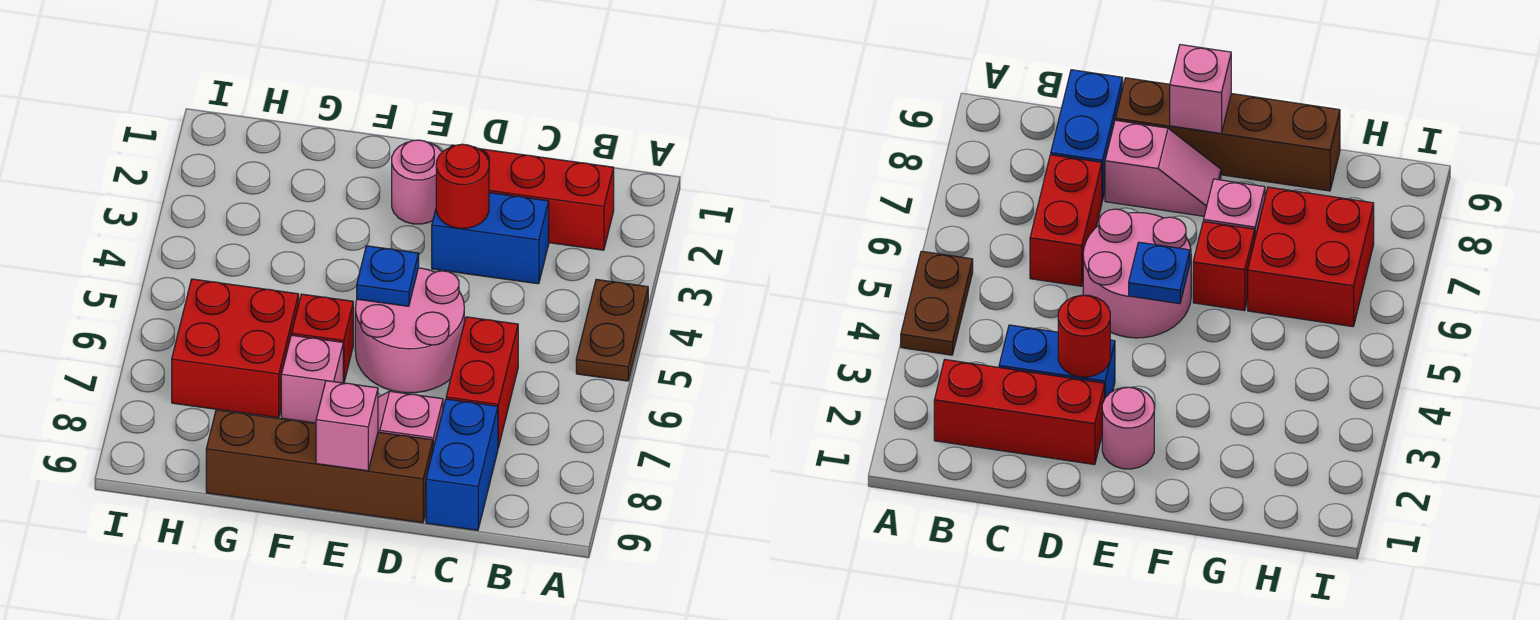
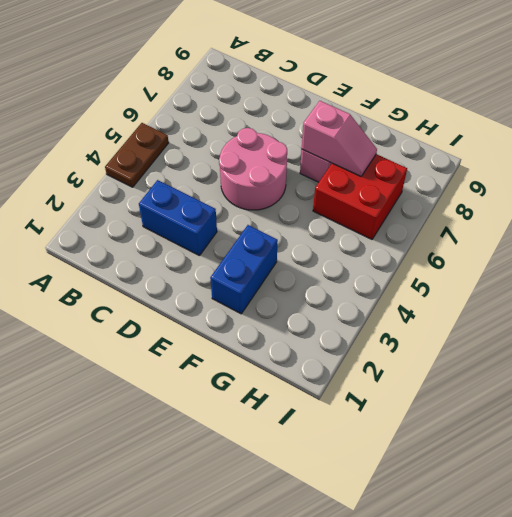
blue 1x2 brick [210,225,278,314] -> blue 1x2 brick moved to [426,399,498,530]
pink 1x2 slope [302,101,377,176] -> pink 1x2 slope moved to [378,391,443,448]
none -> red 1x3 brick [451,145,614,250]
none -> red 1x2 brick [446,317,518,448]
none -> brown 1x4 brick [206,410,433,523]

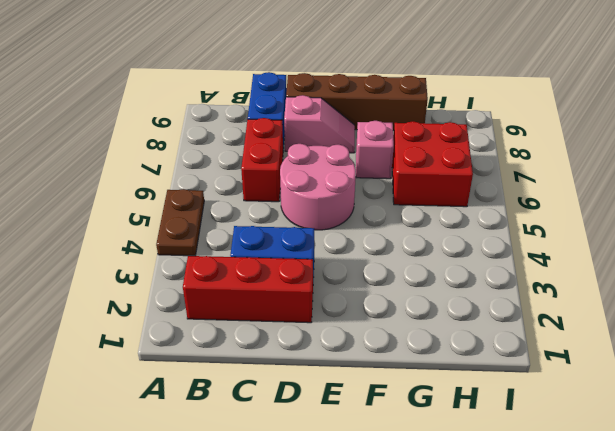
none -> pink 1x1 round brick [392,140,442,224]
none -> red 1x1 brick [292,294,353,383]
none -> red 1x1 round brick [436,144,489,228]

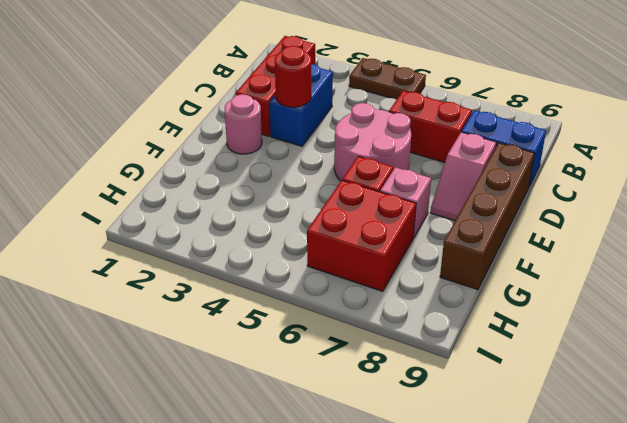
none -> blue 1x1 plate [357,246,419,306]
none -> pink 1x1 brick [316,381,378,471]

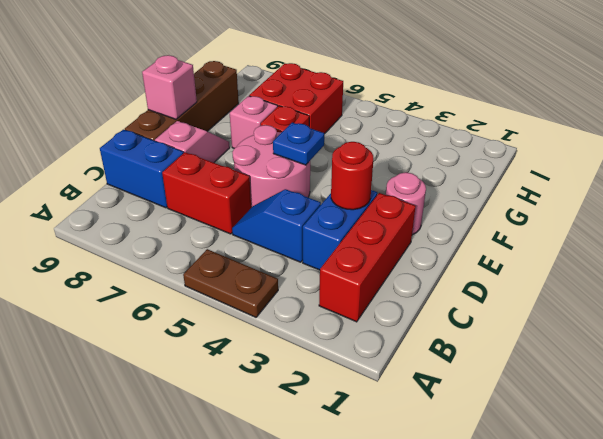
blue 1x2 slope [232,189,321,262] -> none

